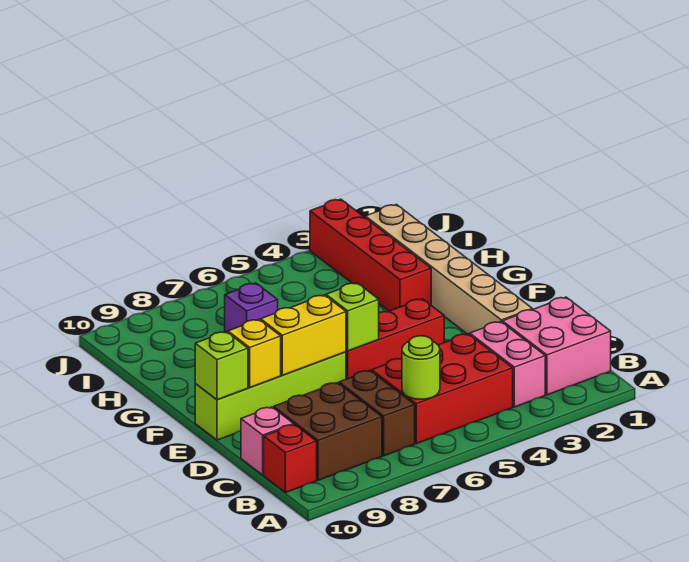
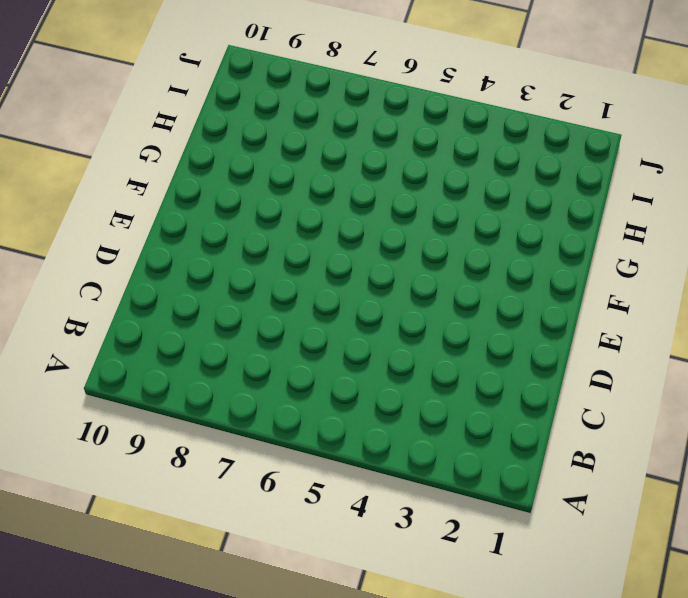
none -> pink 2x2 brick [502,297,611,395]
none -> pink 1x2 brick [470,322,545,407]
none -> red 2x3 brick [372,334,513,444]

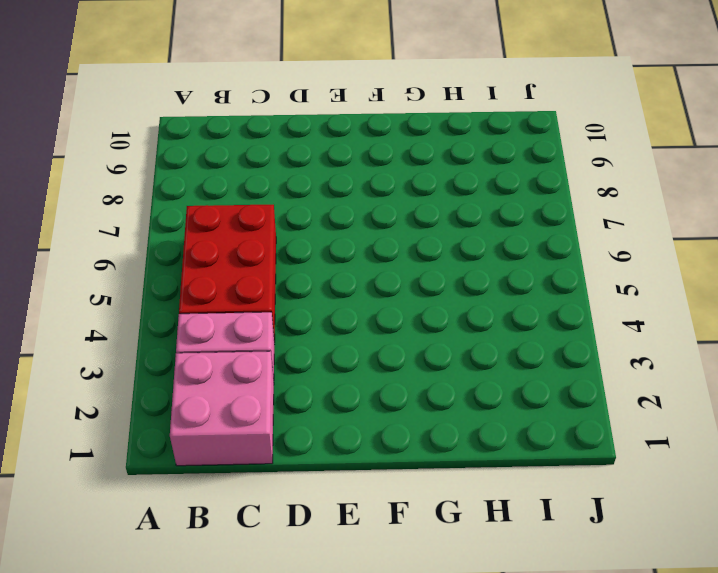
none -> brown 1x2 brick [339,371,415,456]
none -> brown 2x2 brick [274,383,382,480]
none -> red 1x1 brick [264,425,317,493]

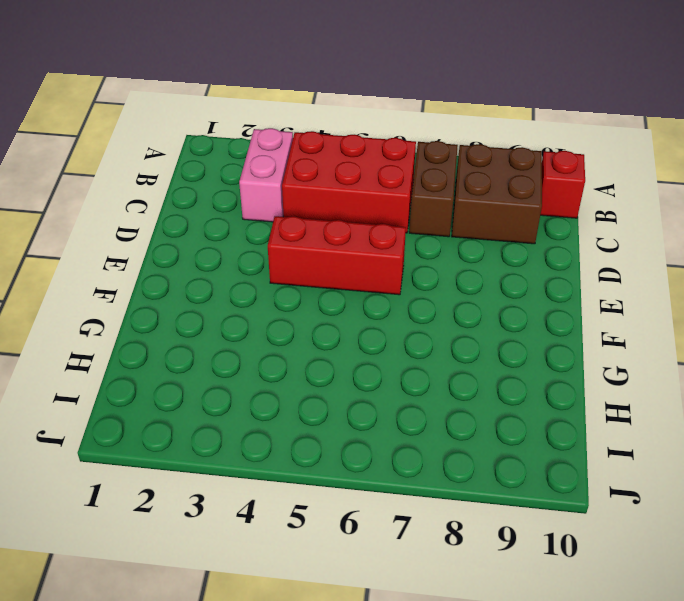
none -> pink 2x2 brick [502,297,611,395]
none -> pink 1x1 brick [241,407,294,475]
none -> tan 1x6 brick [365,205,532,335]

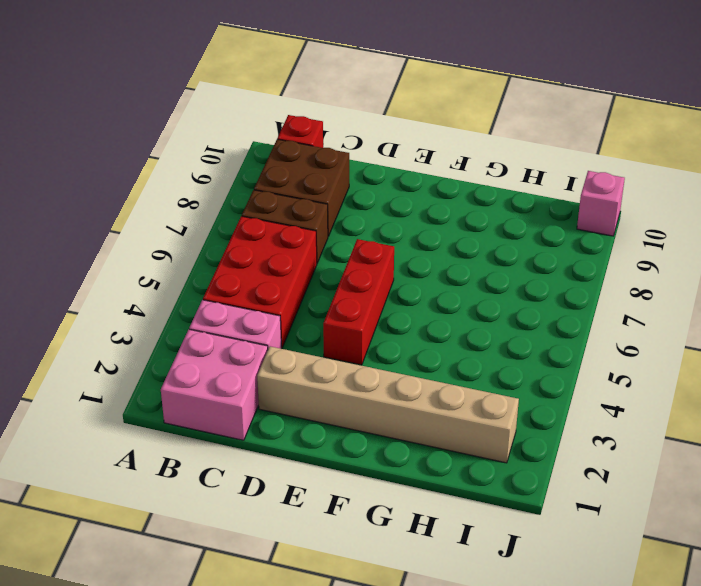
pink 1x1 brick [577,171,625,236] -> pink 1x1 brick moved to [241,407,294,475]
none -> lime 1x4 brick [195,352,346,440]
none -> red 1x4 brick [310,199,431,311]
none -> purple 1x1 brick [225,283,278,332]

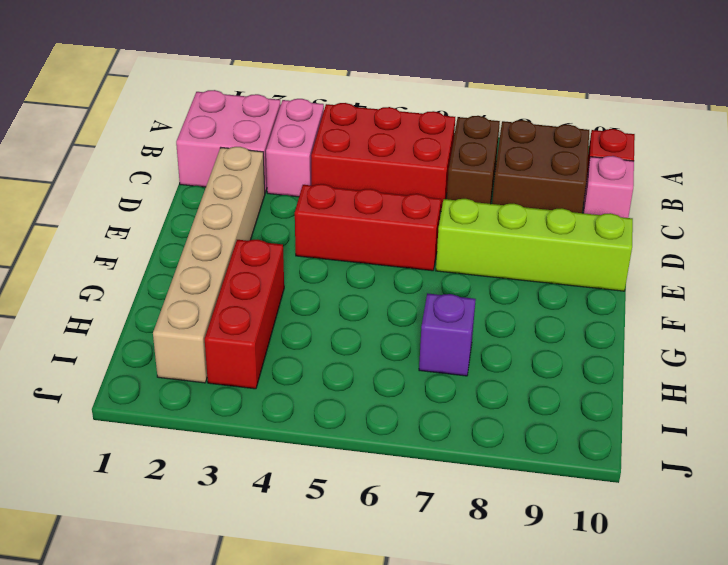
red 1x3 brick [205,240,284,389] -> red 1x4 brick [310,199,431,311]
none -> lime 1x1 round brick [402,336,440,399]
none -> lime 1x1 brick [326,283,379,351]
none -> yellow 1x2 brick [261,295,346,375]

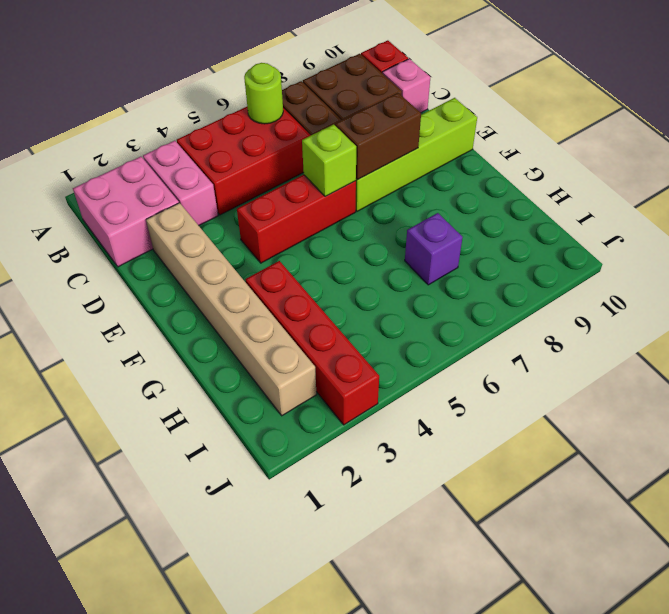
brown 1x2 brick [335,93,421,180] -> yellow 1x2 brick [261,295,346,375]
none -> yellow 1x1 brick [228,320,281,387]
none -> lime 1x1 brick [195,332,248,400]

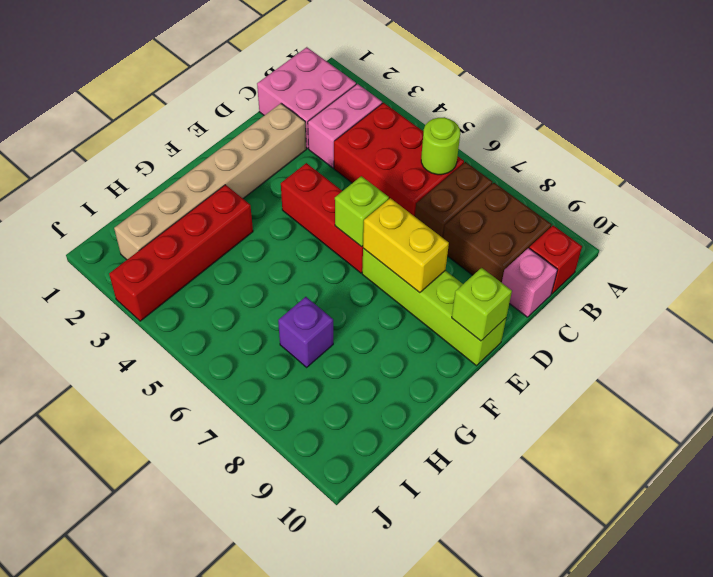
none -> yellow 1x1 brick [228,320,281,387]

